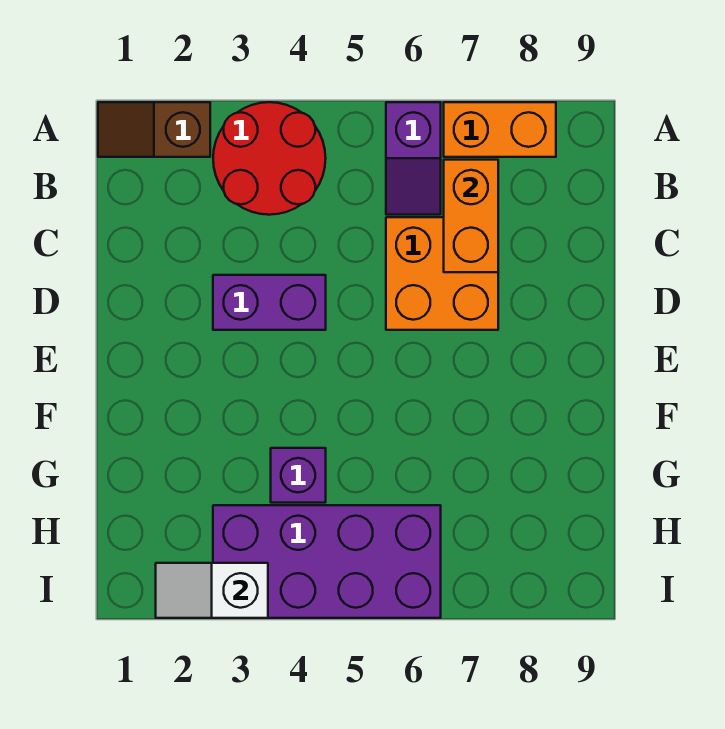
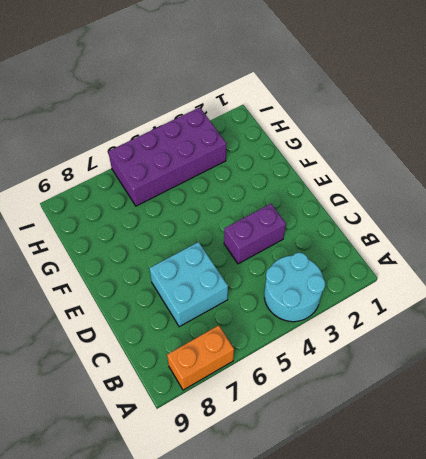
cyan 2x2 round brick [264,253,325,322] -> red 2x2 round brick [213,102,326,215]
cyan 2x2 brick [150,242,228,327] -> orange 2x2 brick [386,217,498,330]
none -> brown 1x2 slope [98,102,210,157]
none -> purple 1x2 slope [386,102,441,215]

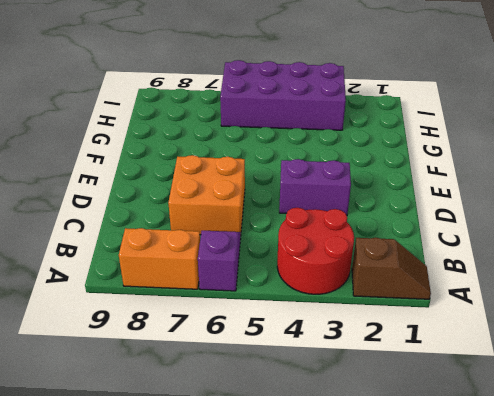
none -> purple 1x1 brick [271,448,326,503]
none -> orange 1x2 brick [444,160,498,272]

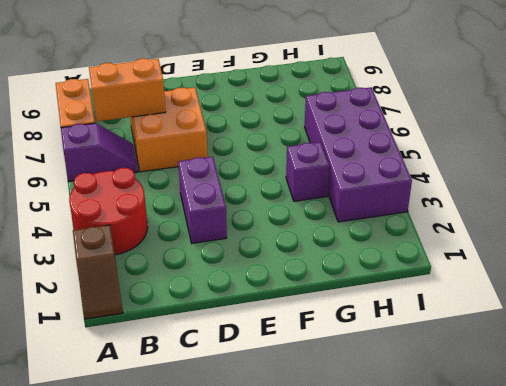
none -> white 1x2 slope [156,563,268,618]

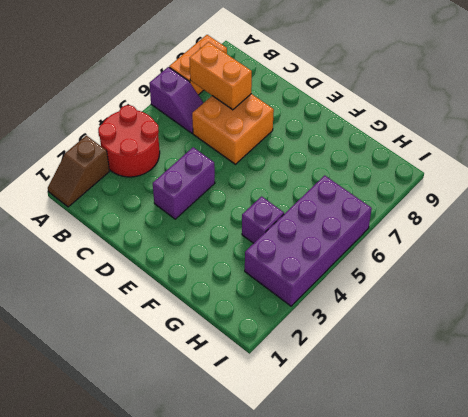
none -> white 1x2 slope [156,563,268,618]

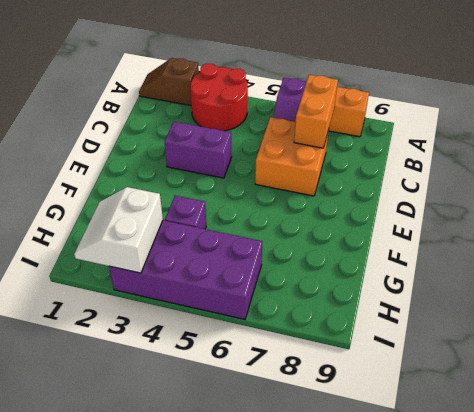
white 2x2 slope [74,187,163,273] -> white 1x2 slope [156,563,268,618]

